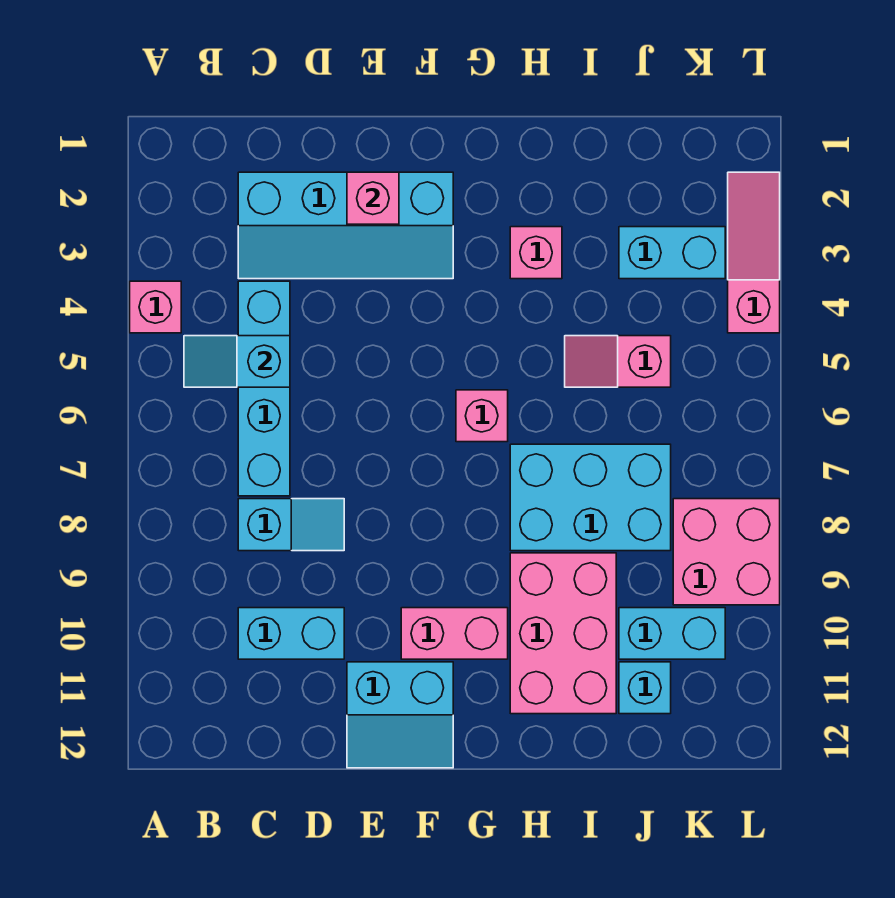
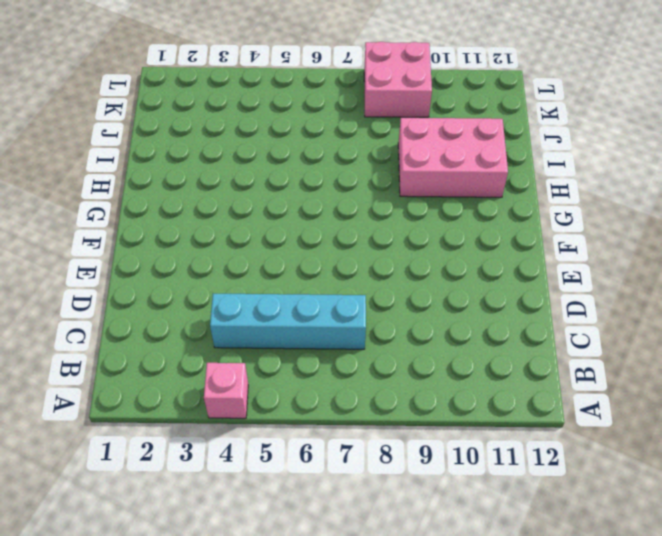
none -> cyan 2x4 slope [238,172,453,279]
none -> cyan 1x2 slope [238,499,344,551]
none -> cyan 1x2 brick [238,608,344,659]

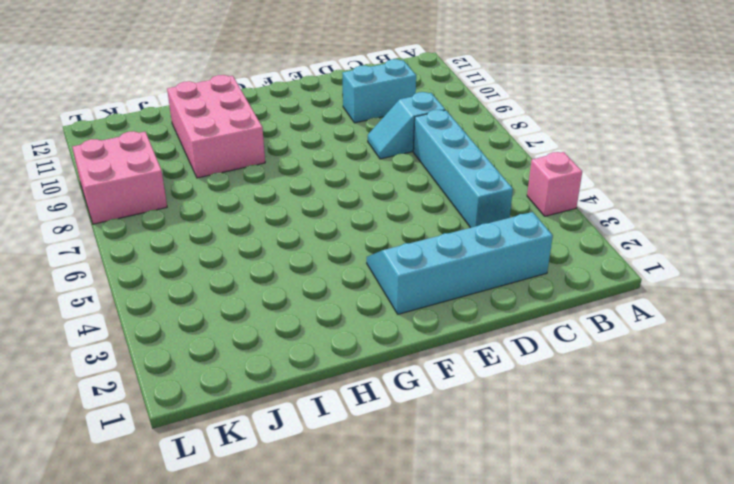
none -> cyan 2x2 slope [347,662,453,768]
none -> pink 1x2 brick [401,608,508,659]
none -> pink 1x1 brick [456,390,508,442]

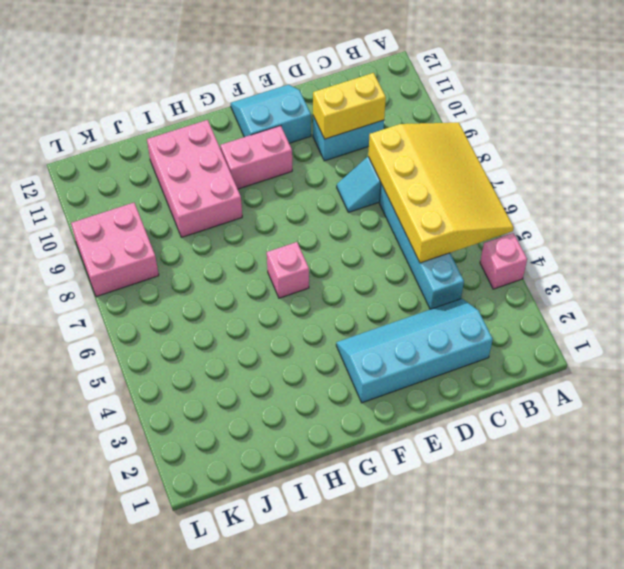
yellow 3x4 slope [368,123,514,263] -> cyan 1x2 slope [184,336,290,387]
yellow 1x2 brick [313,73,386,139] -> none
none -> pink 1x1 brick [510,227,562,279]
none -> cyan 2x3 brick [510,444,671,551]
none -> pink 1x2 slope [565,336,671,387]

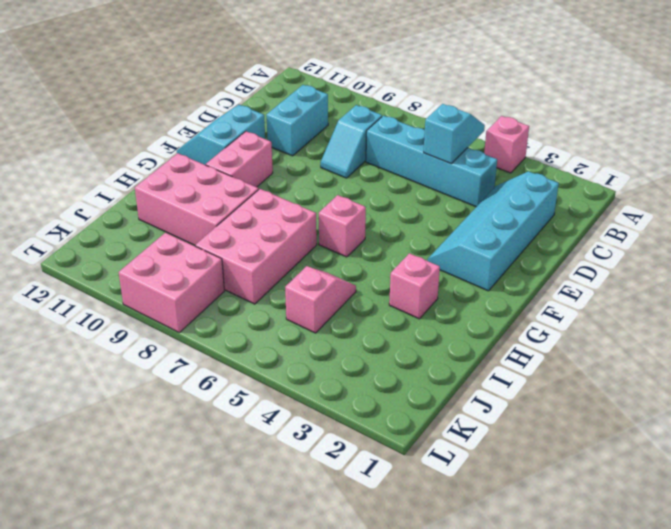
pink 2x3 brick [195,189,317,304] -> cyan 2x3 brick [510,444,671,551]
none -> cyan 1x2 brick [619,227,725,279]
none -> cyan 1x2 brick [619,608,725,659]
none -> cyan 1x1 brick [619,662,671,714]

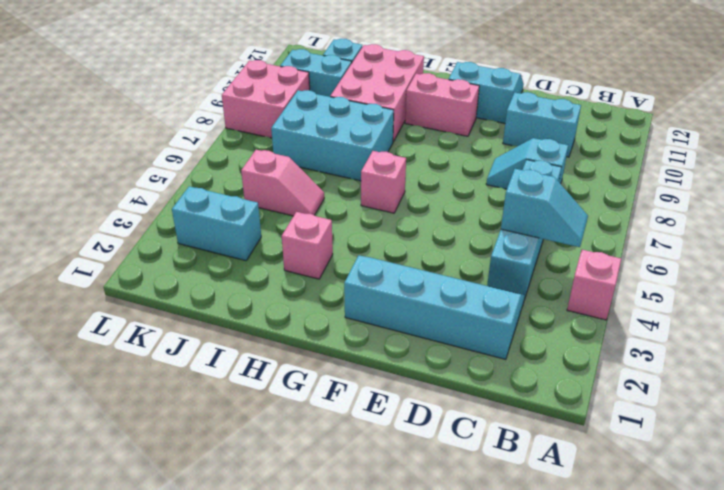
none -> pink 1x3 slope [728,172,780,333]
none -> pink 1x1 brick [347,172,399,224]

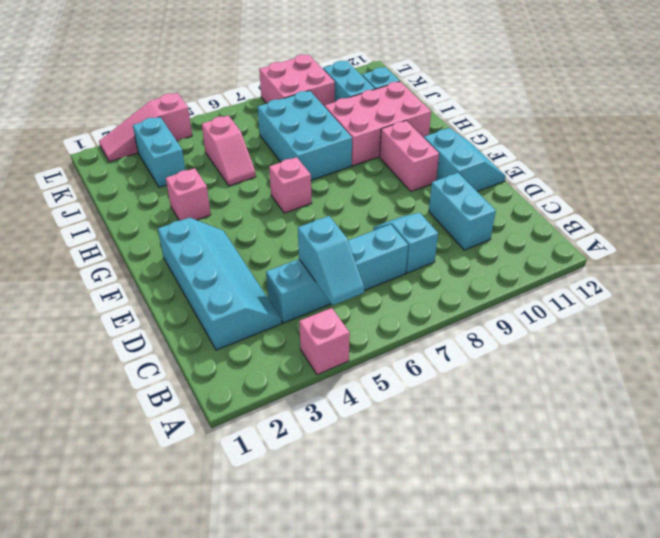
none -> pink 1x1 brick [347,172,399,224]

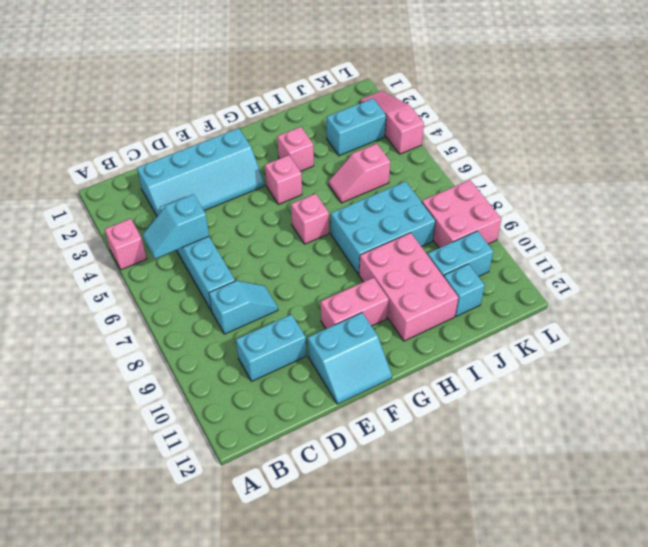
pink 1x1 brick [265,155,302,204] -> pink 1x1 brick moved to [347,172,399,224]

